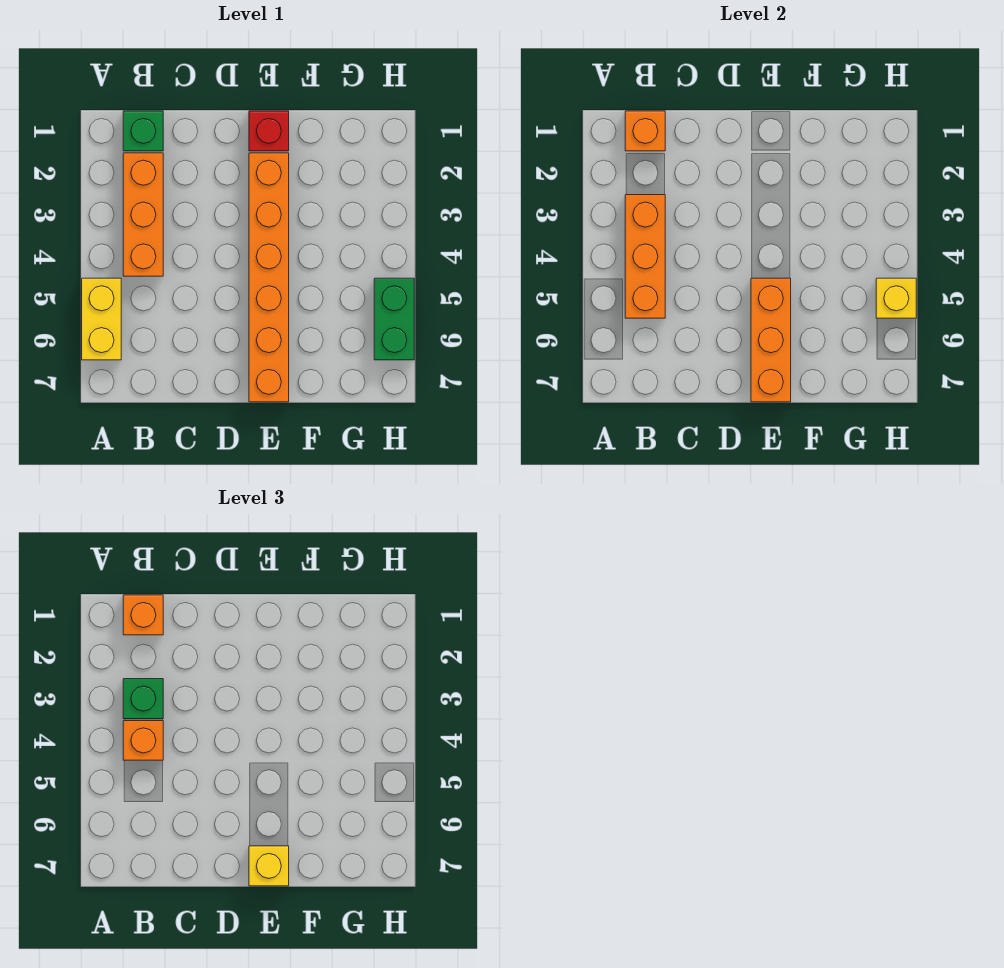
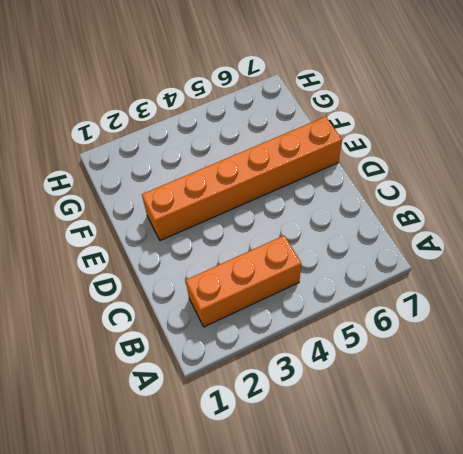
none -> yellow 1x2 brick [82,278,121,360]
none -> green 1x1 brick [123,111,163,151]
none -> red 1x1 brick [249,111,289,151]

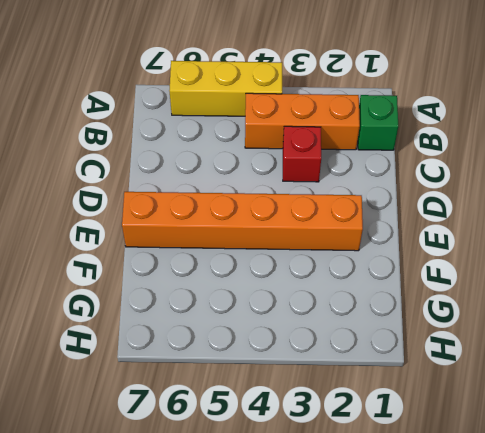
yellow 1x3 brick [169,61,282,116] -> yellow 1x2 brick [82,278,121,360]
red 1x1 brick [283,126,321,182] -> red 1x1 brick moved to [249,111,289,151]
none -> green 1x2 brick [374,278,414,360]
none -> orange 1x1 brick [625,111,665,151]
none -> orange 1x3 brick [625,195,665,318]

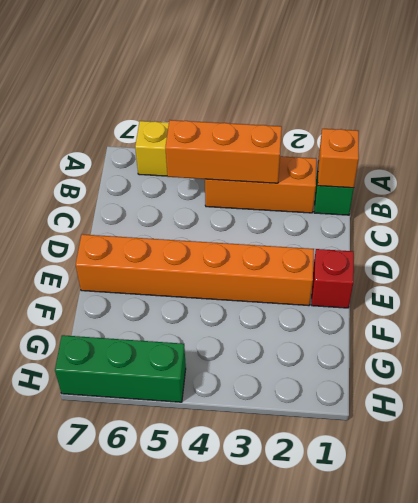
green 1x3 brick [55,335,186,402] -> green 1x2 brick [374,278,414,360]
none -> orange 1x3 brick [751,278,791,402]
none -> yellow 1x1 brick [876,278,916,318]
none -> orange 1x1 brick [123,595,163,635]

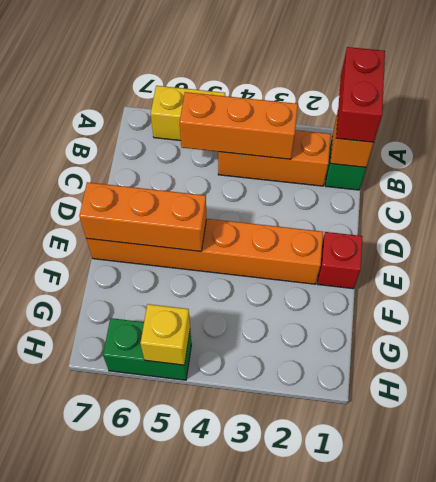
red 1x2 brick [336,47,385,143] -> orange 1x1 brick [123,595,163,635]
none -> green 1x1 brick [123,679,163,719]
none -> orange 1x1 brick [123,721,163,760]
none -> yellow 1x1 brick [249,846,289,886]

